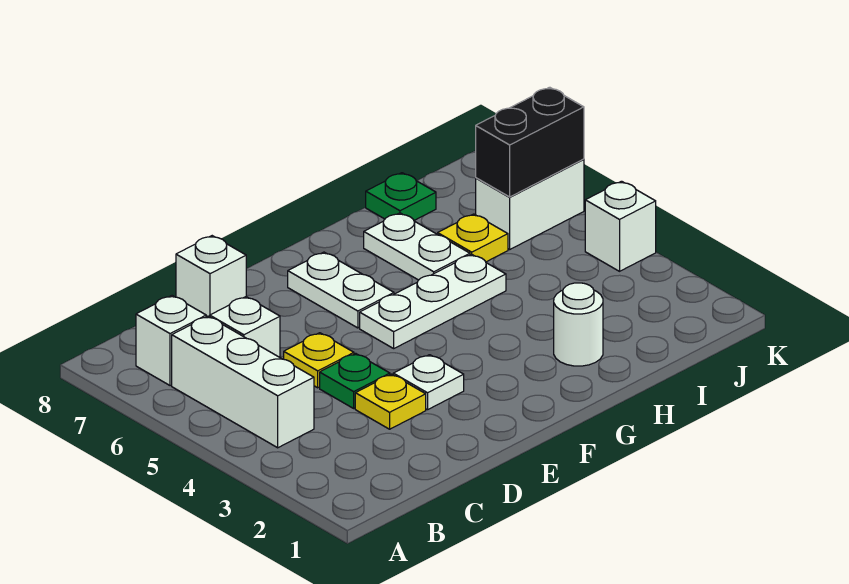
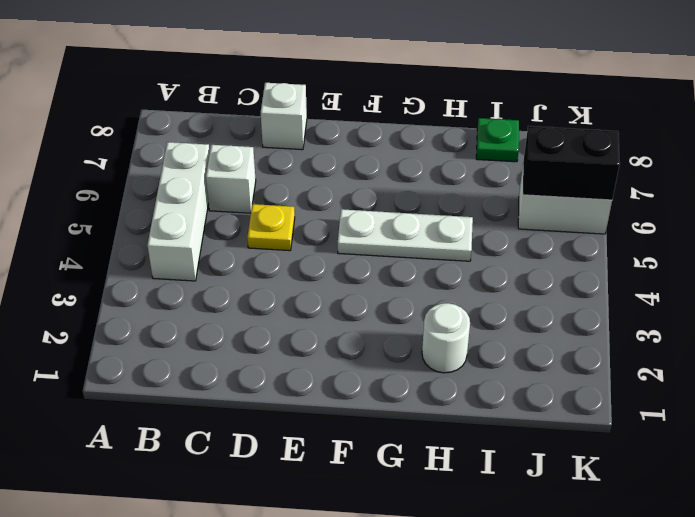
none -> white 1x1 brick [136,296,206,386]
none -> yellow 1x1 plate [355,374,426,429]
none -> green 1x1 plate [320,353,390,408]

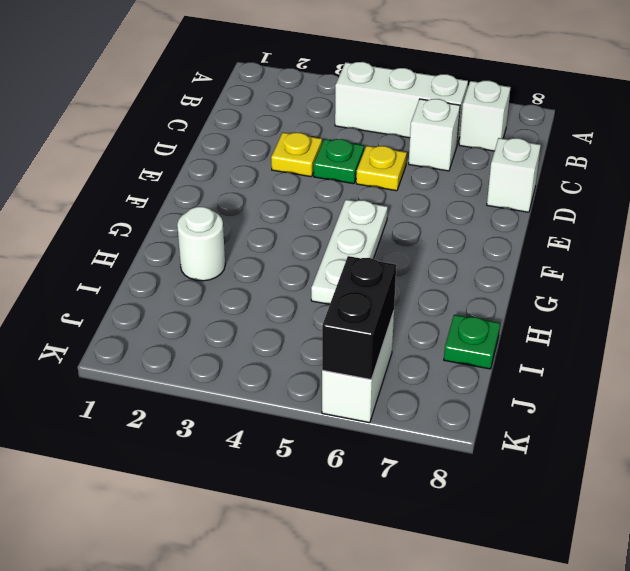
none -> white 1x1 plate [393,355,464,410]
none -> white 1x2 plate [288,252,394,328]
none -> white 1x2 plate [364,213,470,280]

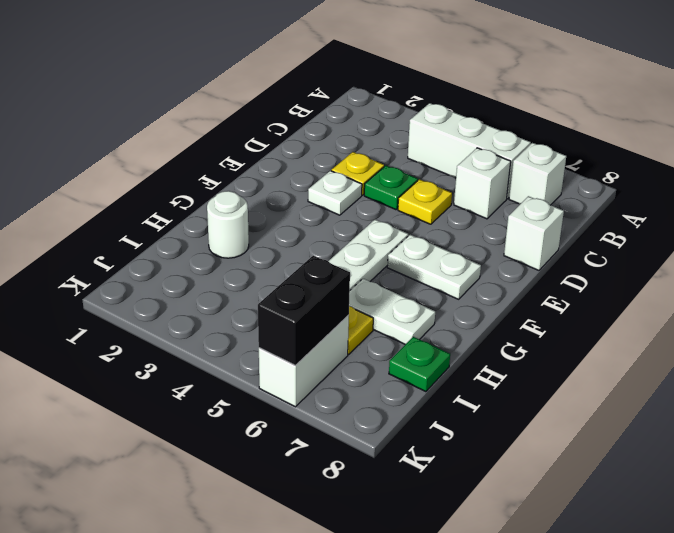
none -> white 1x1 brick [585,181,656,271]

